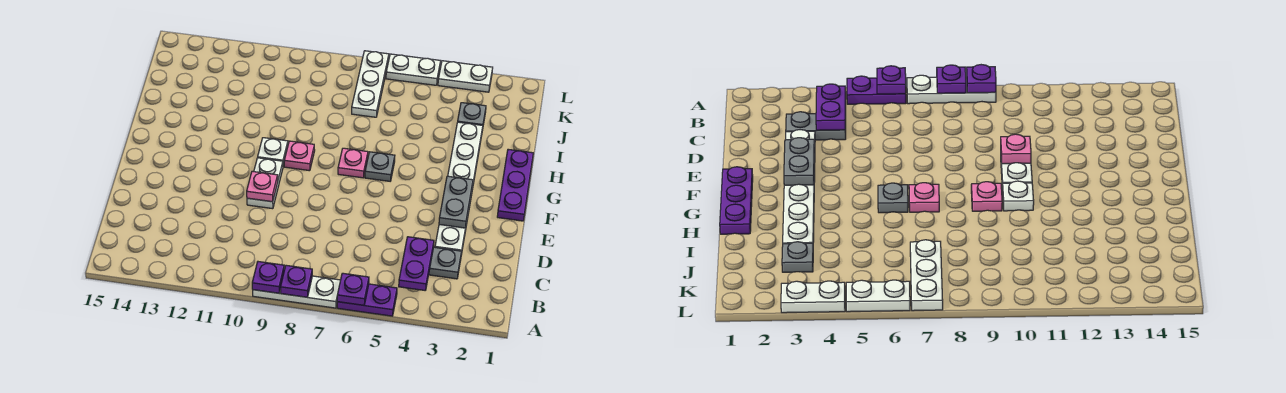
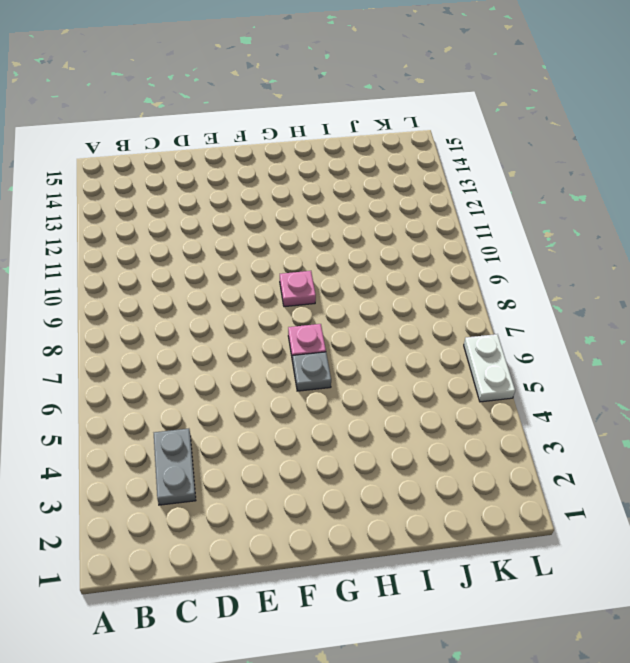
none -> purple 1x2 plate [337,284,397,316]
none -> white 1x3 plate [253,276,340,308]
none -> white 1x6 plate [435,122,483,255]

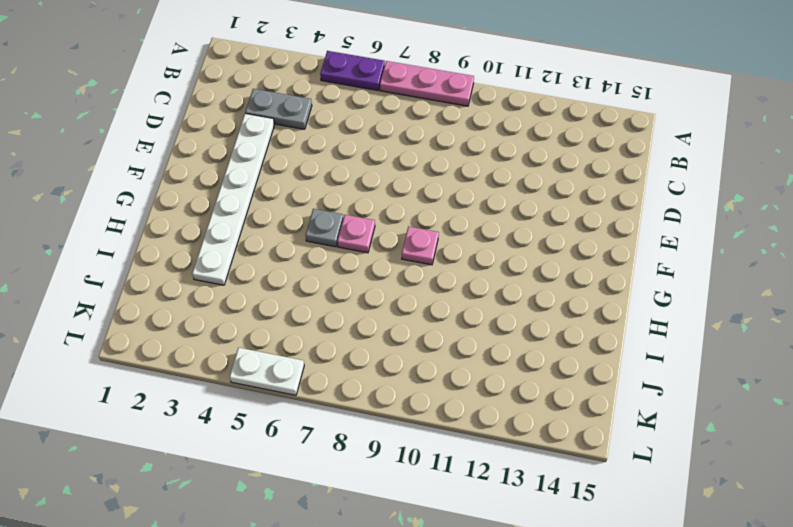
pink 1x3 plate [380,61,474,106] -> white 1x3 plate [253,276,340,308]
none -> white 1x2 plate [247,158,283,209]
none -> purple 1x3 plate [497,149,533,221]
none -> white 1x1 plate [258,138,288,166]

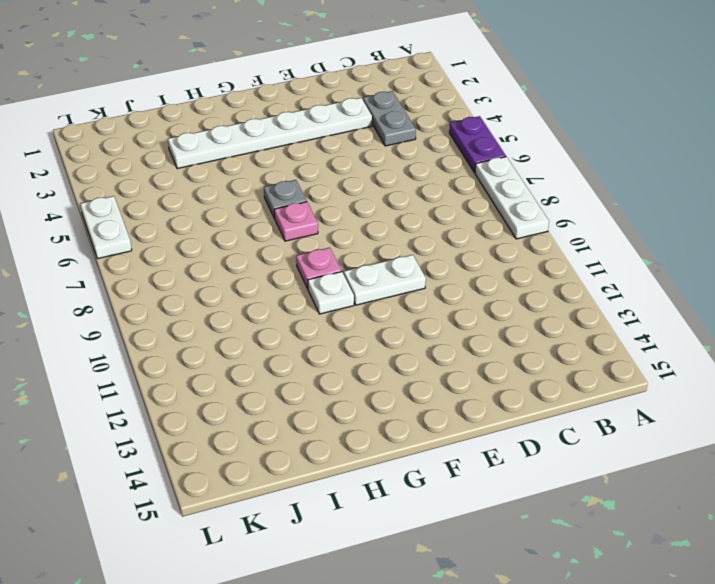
none -> purple 1x3 plate [497,149,533,221]
none -> grey 1x1 plate [458,103,486,126]
none -> white 1x3 plate [352,51,389,117]

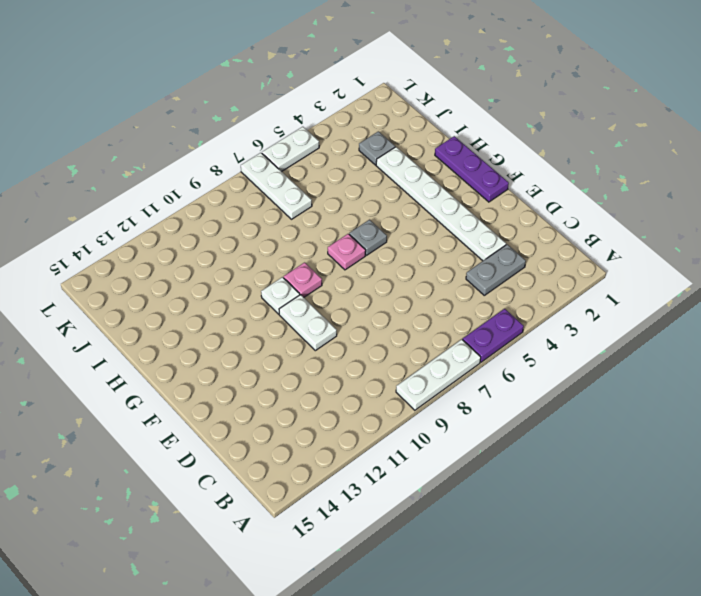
none -> white 1x2 plate [438,61,493,92]
none -> purple 1x1 plate [337,273,369,305]
none -> purple 1x1 plate [281,265,312,297]

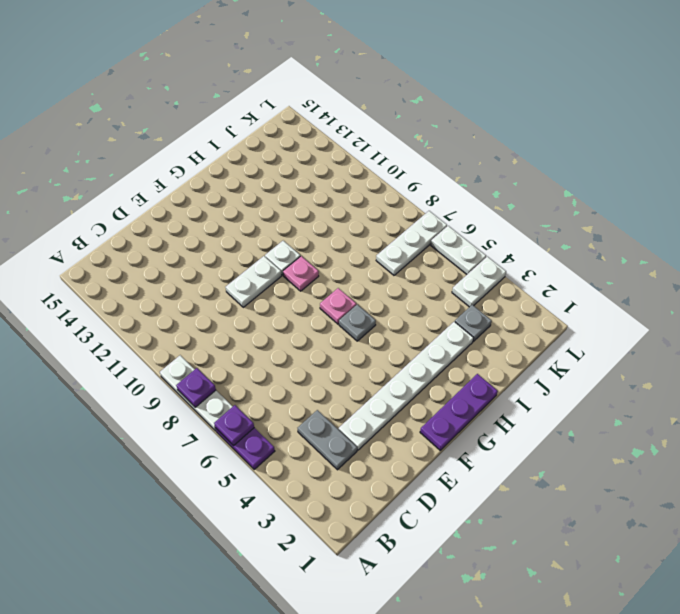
white 1x2 plate [452,256,506,307] -> white 1x2 plate turned to [438,61,493,92]
none -> purple 1x1 plate [252,262,284,293]
none -> purple 1x2 plate [399,237,434,290]
none -> grey 1x2 plate [439,176,473,228]

